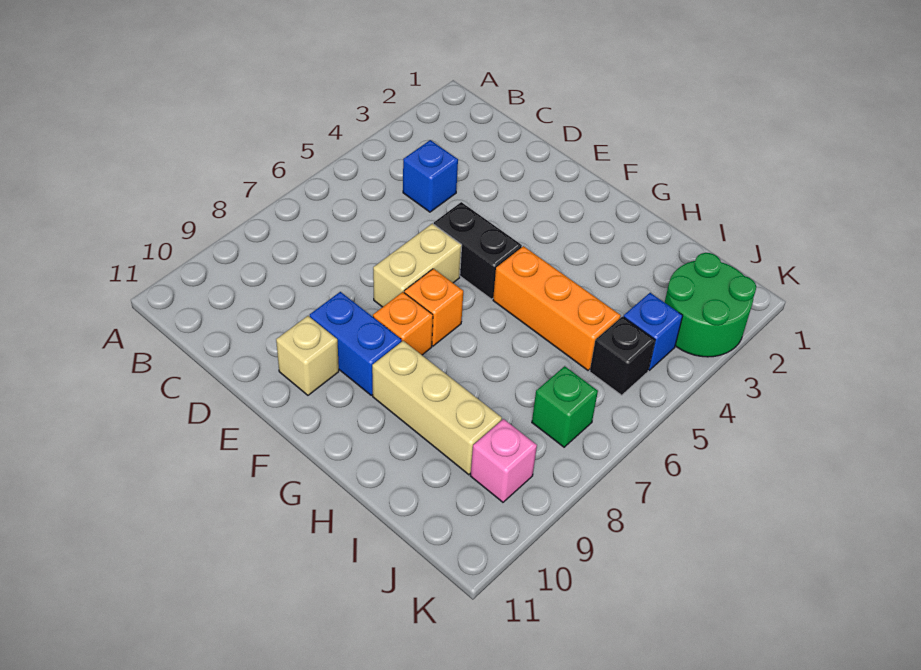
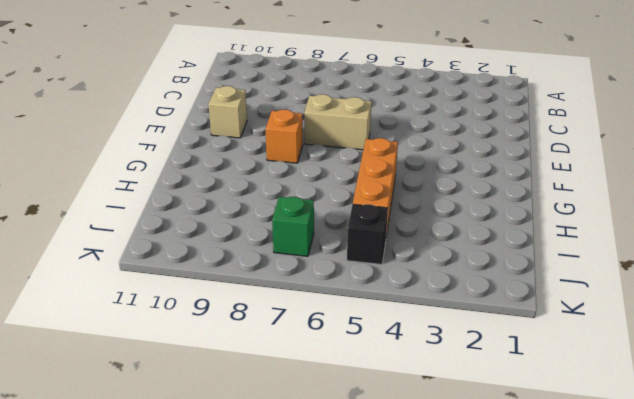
none -> blue 1x1 brick [403,140,458,212]
none -> black 1x2 brick [434,202,522,299]
none -> blue 1x2 brick [310,292,402,395]

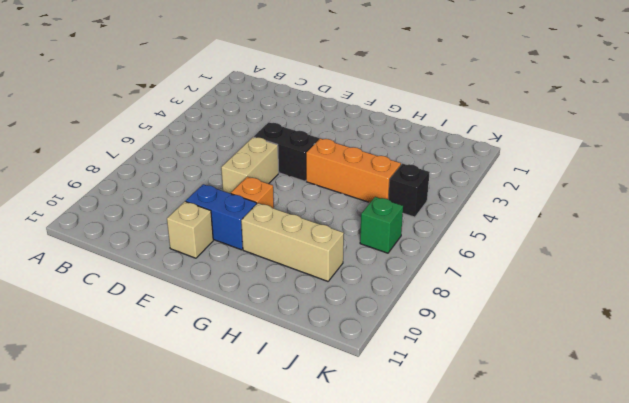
none -> blue 1x1 brick [403,140,458,212]
none -> orange 1x1 brick [404,269,463,346]
none -> green 2x2 round brick [665,253,756,357]

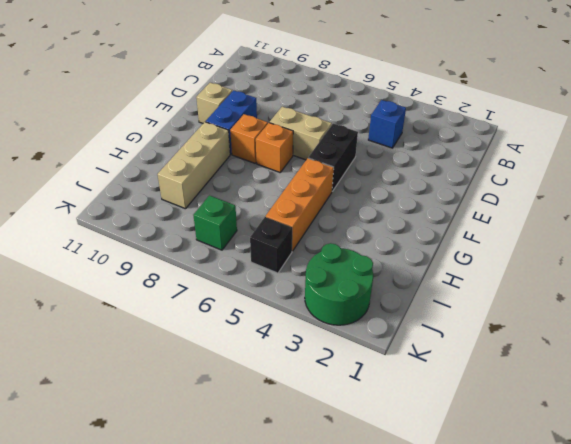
none -> blue 1x1 brick [624,293,683,370]
none -> pink 1x1 brick [471,419,537,502]

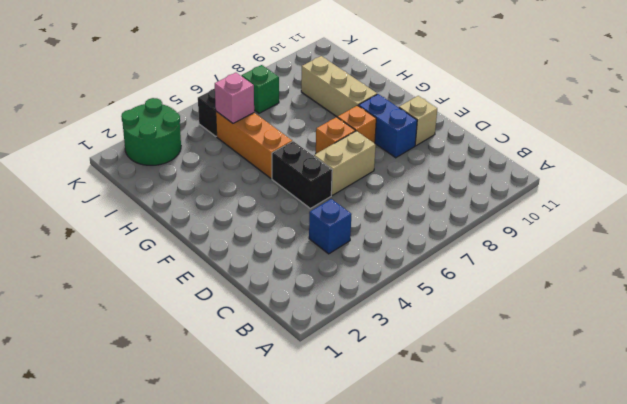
pink 1x1 brick [215,73,254,123] -> pink 1x1 brick moved to [471,419,537,502]
none -> blue 1x1 brick [624,293,683,370]

